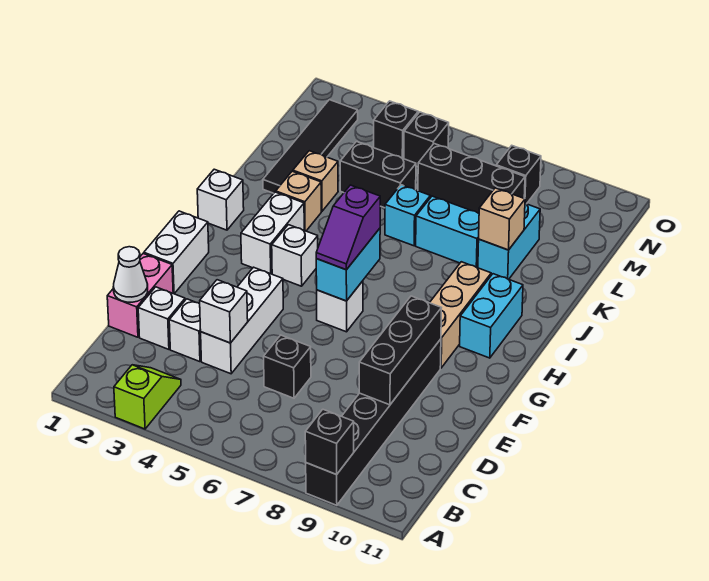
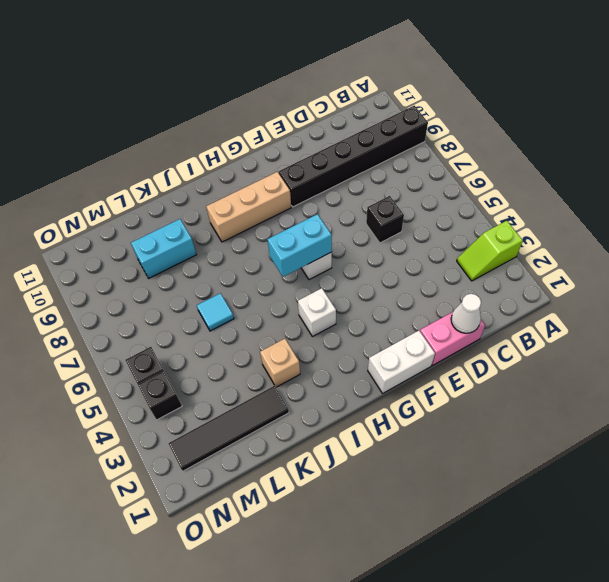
cyan 1x1 tile [197,293,234,331] -> cyan 1x1 brick [385,185,430,246]
none -> white 1x1 brick [138,287,185,349]
none -> white 1x1 brick [169,299,201,362]
none -> white 1x3 brick [201,267,283,374]
none -> white 1x2 brick [241,192,304,274]

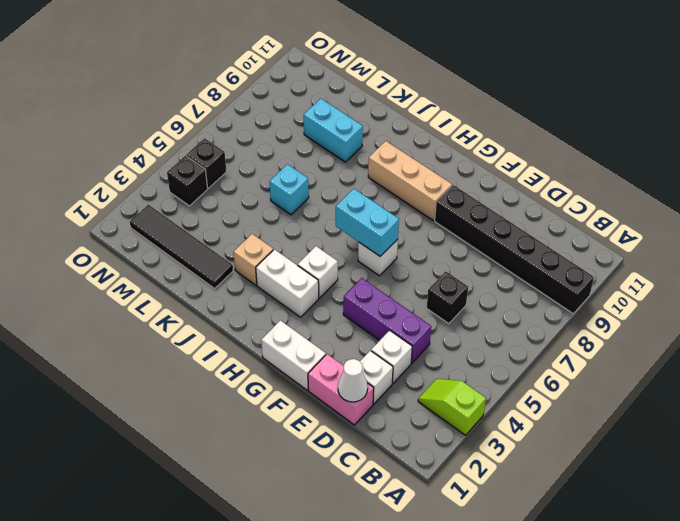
purple 1x3 brick [343,278,431,363] -> white 1x3 brick [201,267,283,374]
none -> cyan 1x2 brick [460,274,523,358]
none -> white 1x1 brick [197,169,244,230]
none -> tan 1x1 brick [293,151,338,211]
none -> cyan 1x2 brick [416,196,479,268]

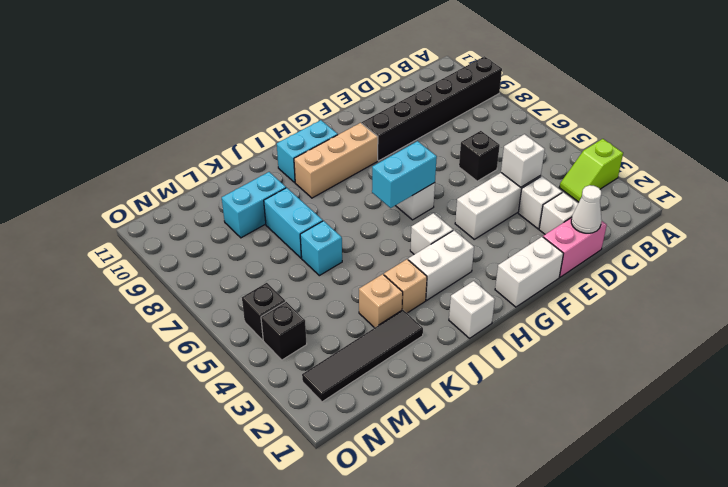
none -> black 1x2 brick [340,142,416,208]
none -> black 1x3 brick [418,144,525,213]
none -> black 1x1 brick [496,146,541,204]
none -> black 1x1 brick [305,409,354,475]

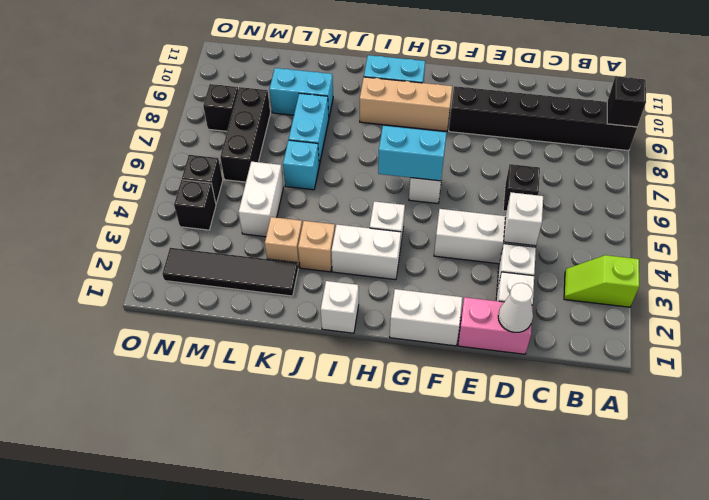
white 1x2 brick [239,162,284,237] -> black 1x2 brick [340,142,416,208]
none -> black 1x3 brick [359,296,441,405]
none -> tan 1x1 brick [479,188,525,250]
none -> purple 1x2 slope [316,185,380,270]

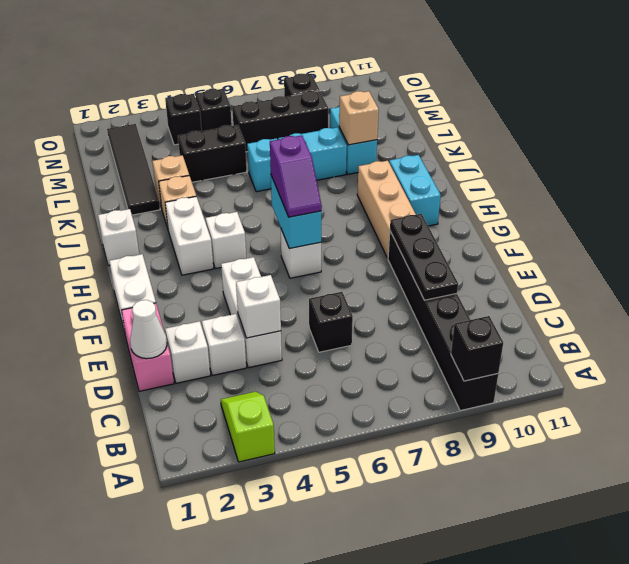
black 1x3 plate [390,214,458,300] -> black 1x3 brick [359,296,441,405]

